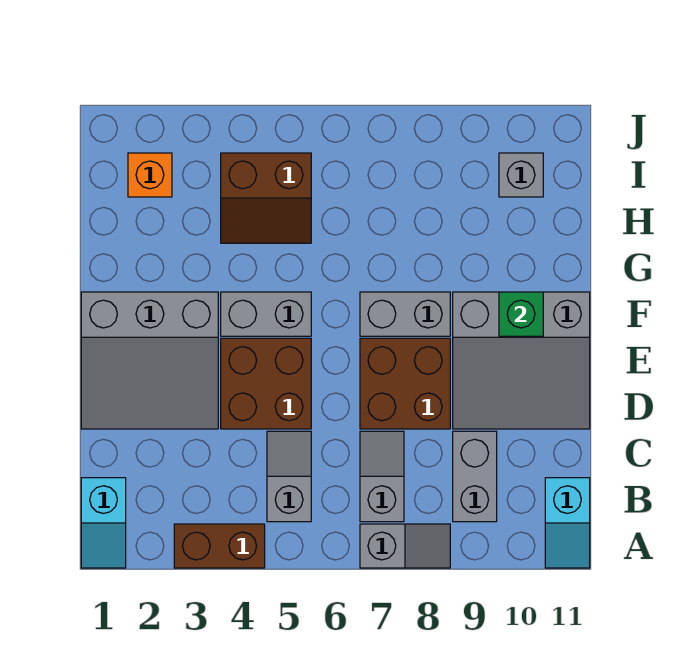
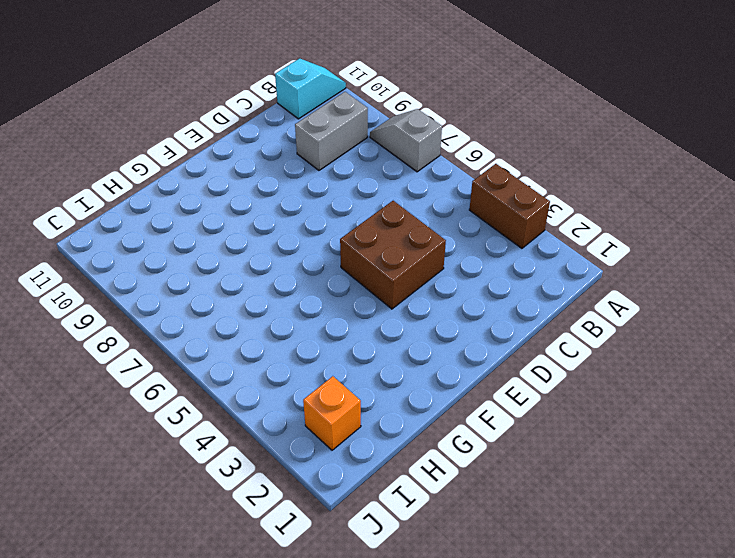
none -> cyan 1x2 slope [81,478,126,568]
none -> grey 1x2 slope [267,431,311,522]
none -> grey 1x2 slope [360,431,404,522]

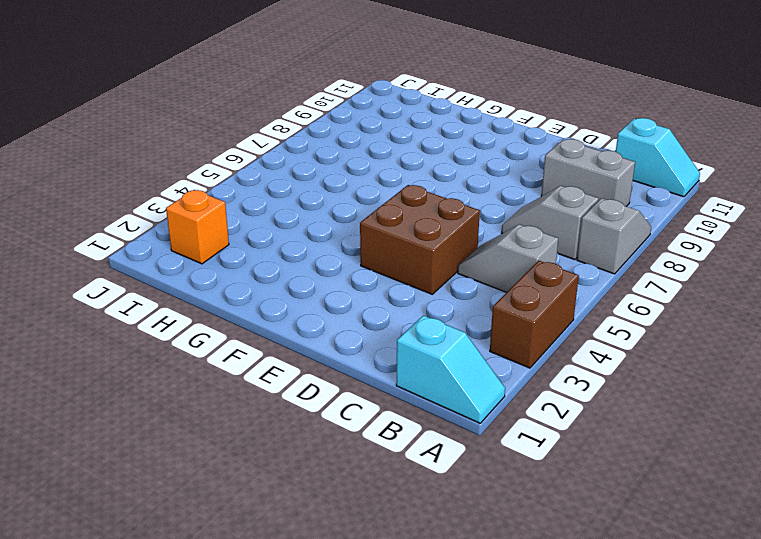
none -> grey 3x3 slope [81,292,218,429]
none -> brown 2x2 brick [360,338,450,429]
none -> grey 3x3 slope [453,292,590,429]

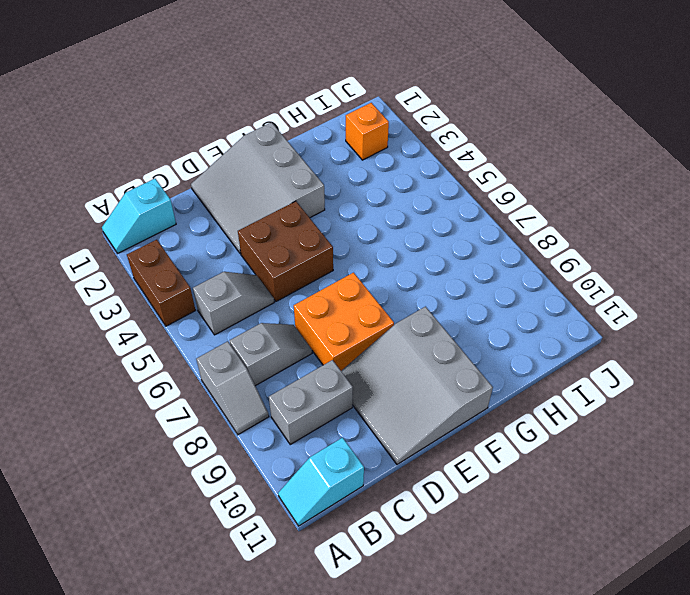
orange 2x2 brick [294,273,394,371] -> brown 2x2 brick [360,338,450,429]
none -> grey 1x2 brick [221,292,311,336]
none -> grey 1x2 brick [360,292,450,336]
none -> brown 2x2 slope [221,153,311,243]

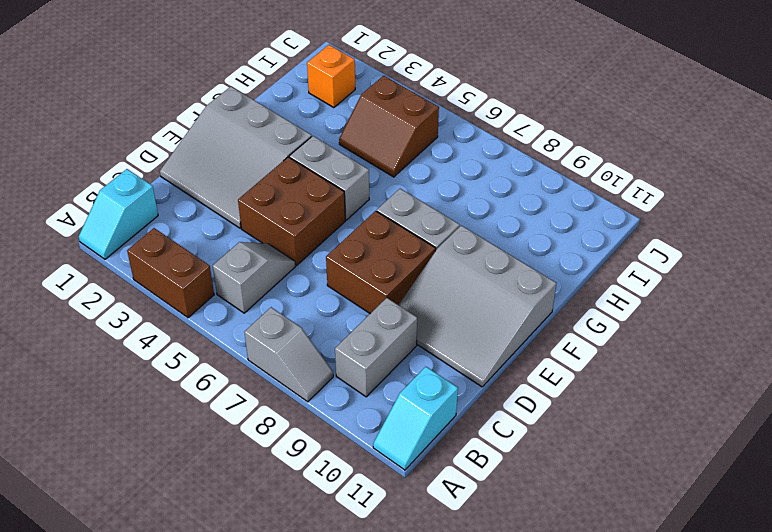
none -> grey 1x2 slope [360,431,404,522]
none -> grey 1x1 brick [499,153,543,197]
none -> green 1x1 brick [499,292,543,336]

